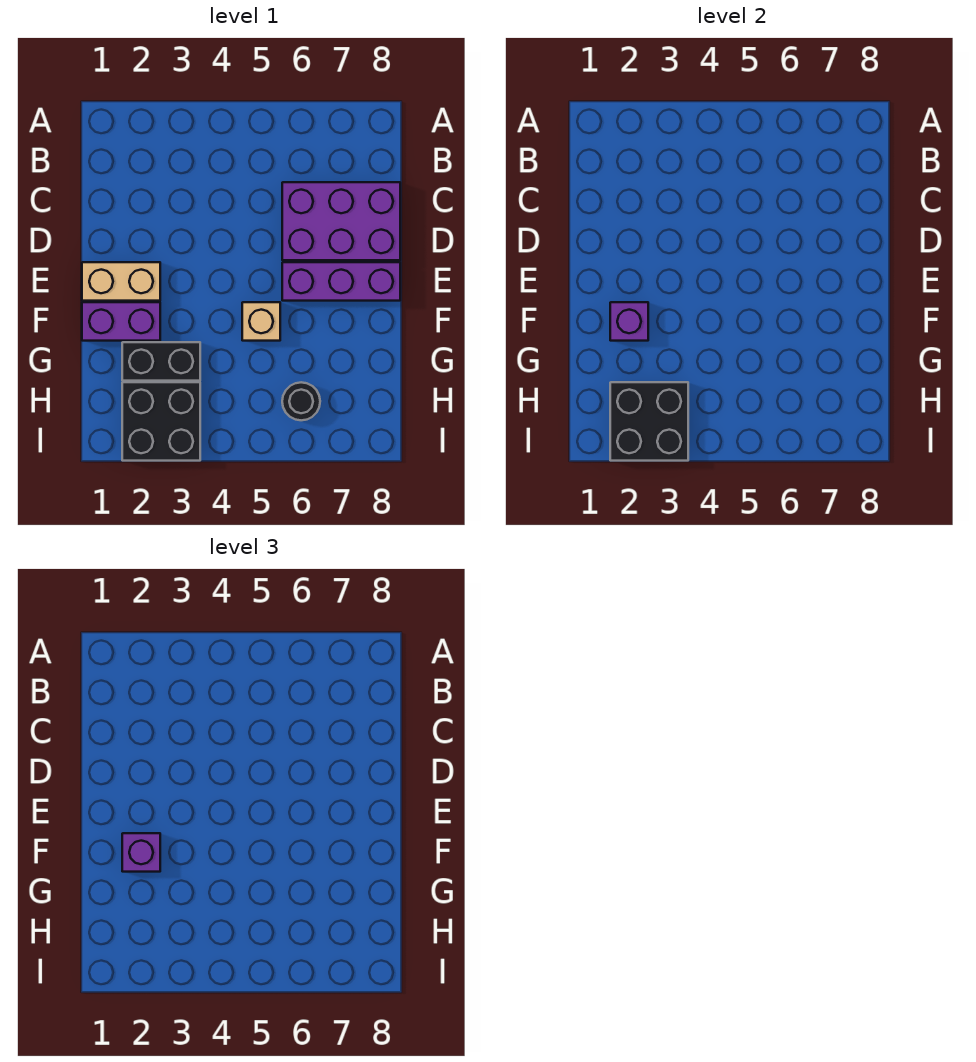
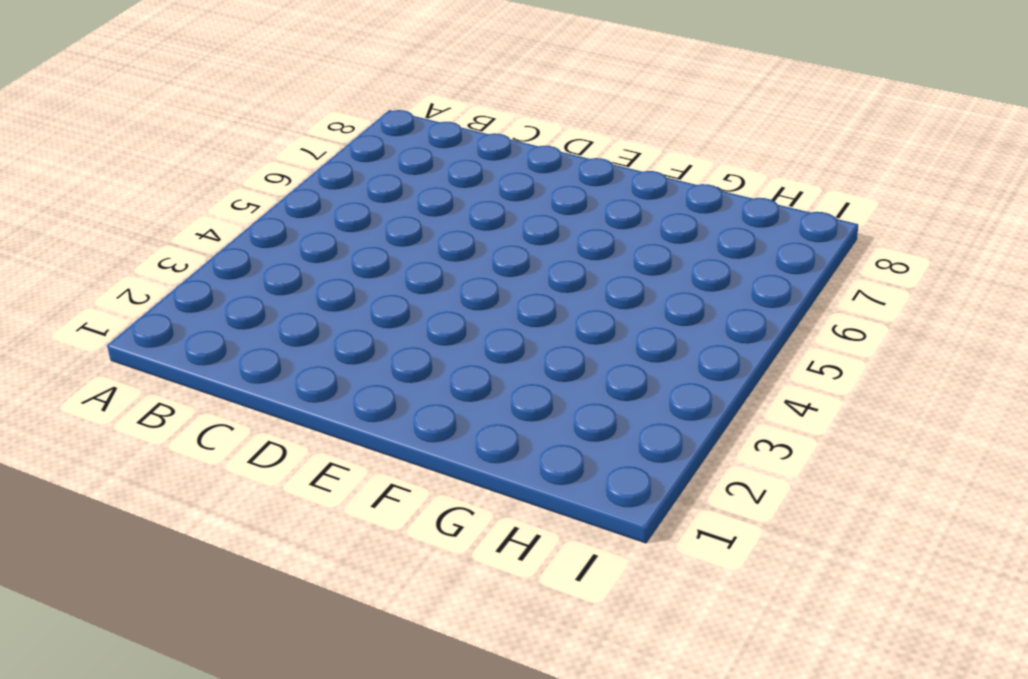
none -> purple 2x3 brick [282,182,400,260]
none -> tan 1x2 brick [82,262,160,301]

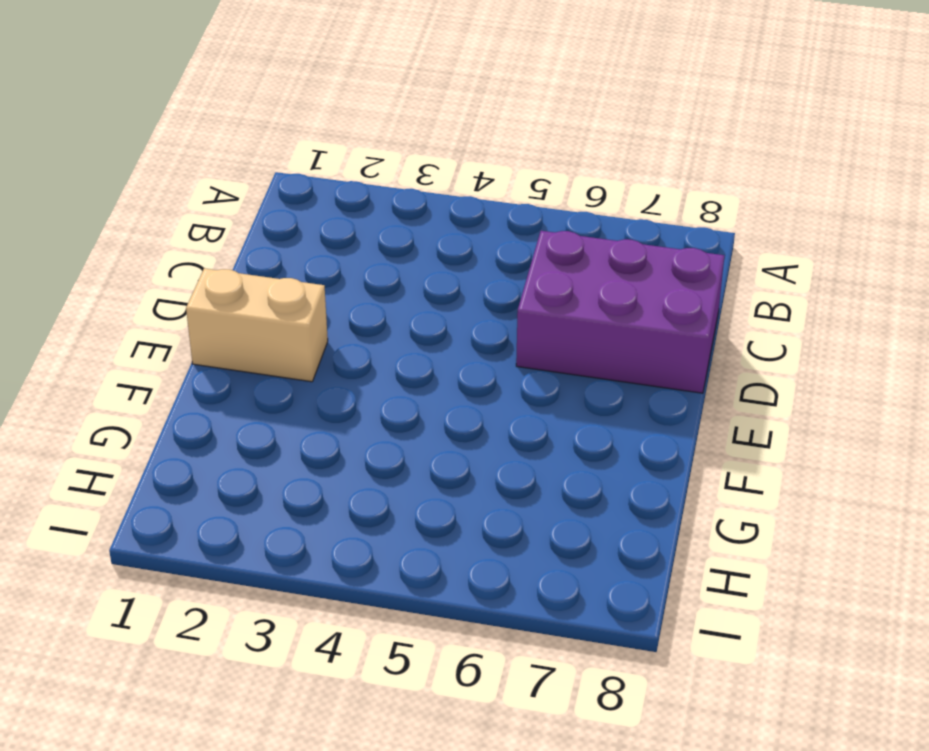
none -> purple 1x3 brick [282,262,400,301]
none -> purple 1x2 brick [82,302,160,341]

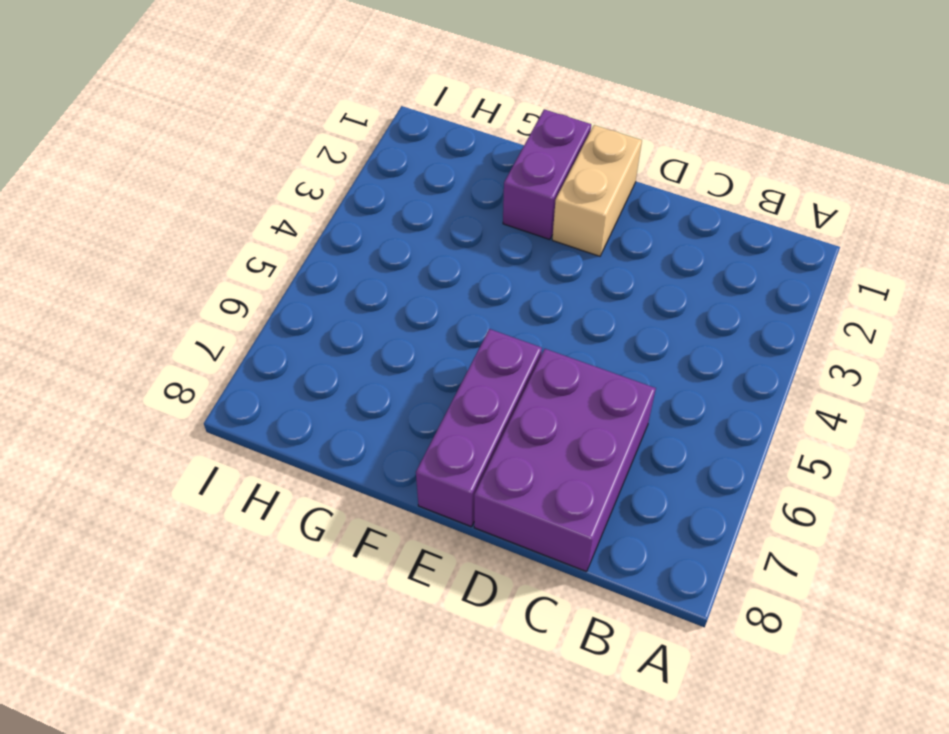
none -> tan 1x1 brick [242,302,280,341]
none -> black 1x2 brick [122,342,200,381]

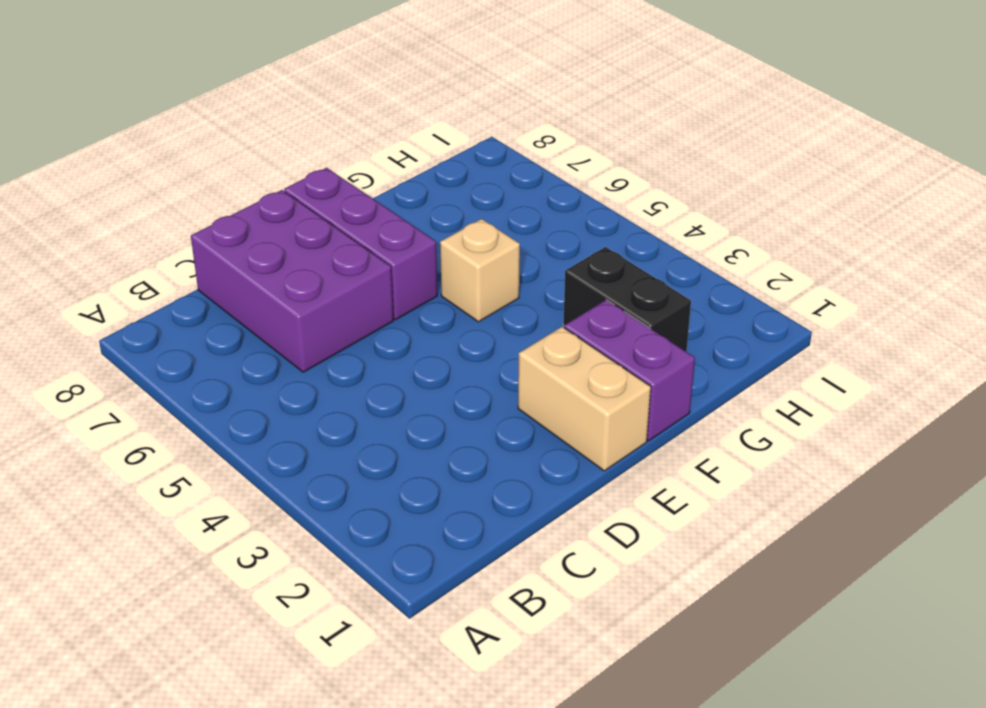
none -> black 2x2 brick [122,382,200,461]
none -> black 1x1 round brick [282,382,320,420]

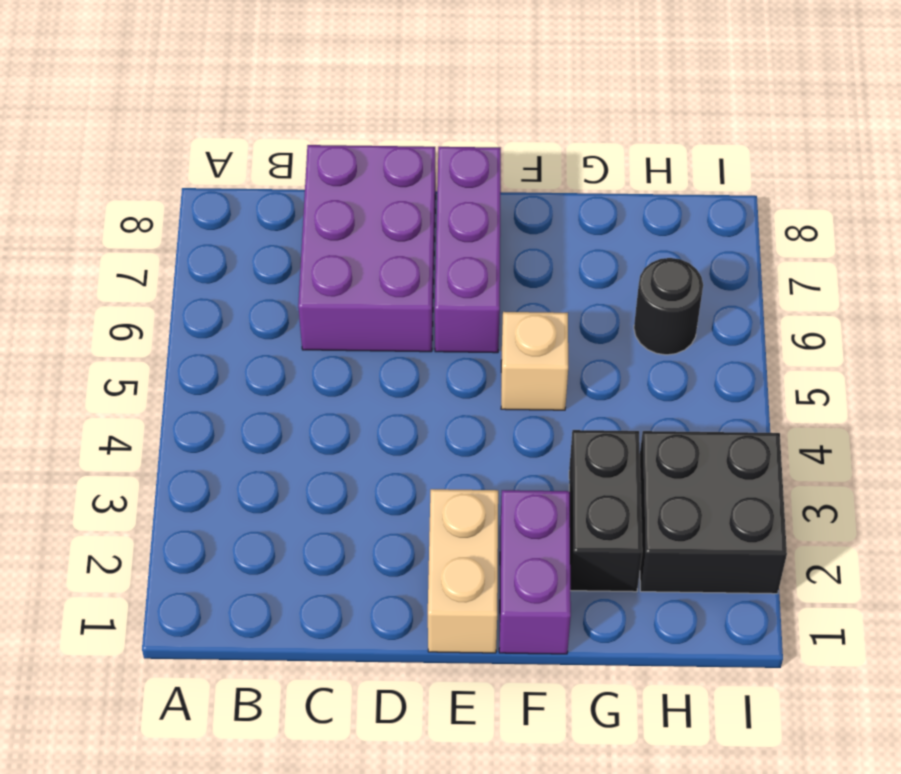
none -> purple 1x1 brick [610,302,648,341]
none -> black 2x2 brick [610,382,688,461]

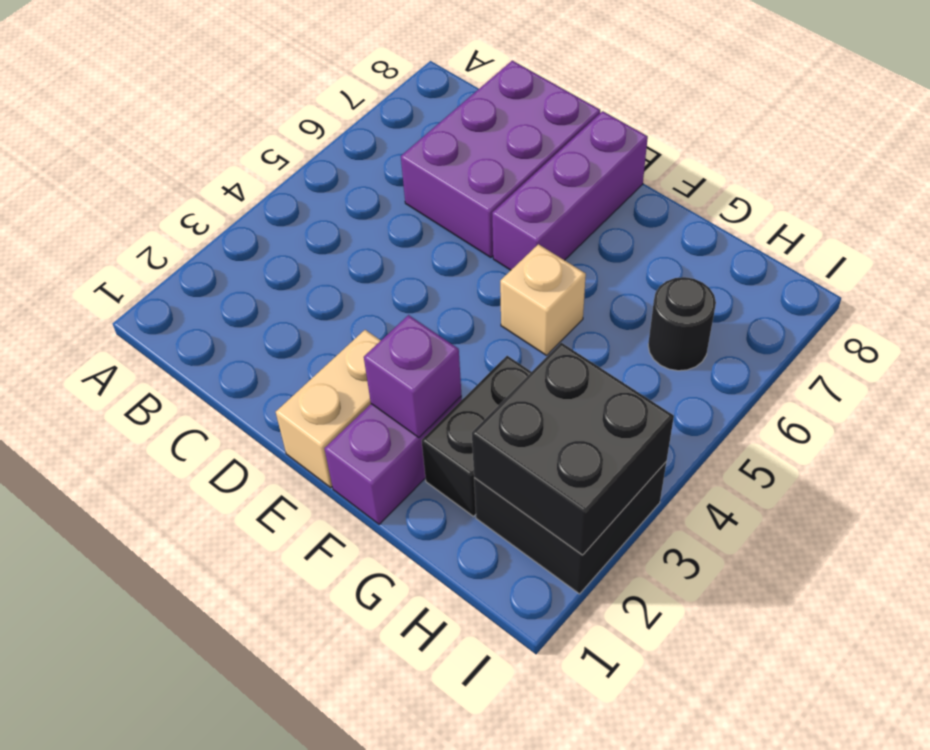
none -> purple 1x1 brick [122,833,160,872]

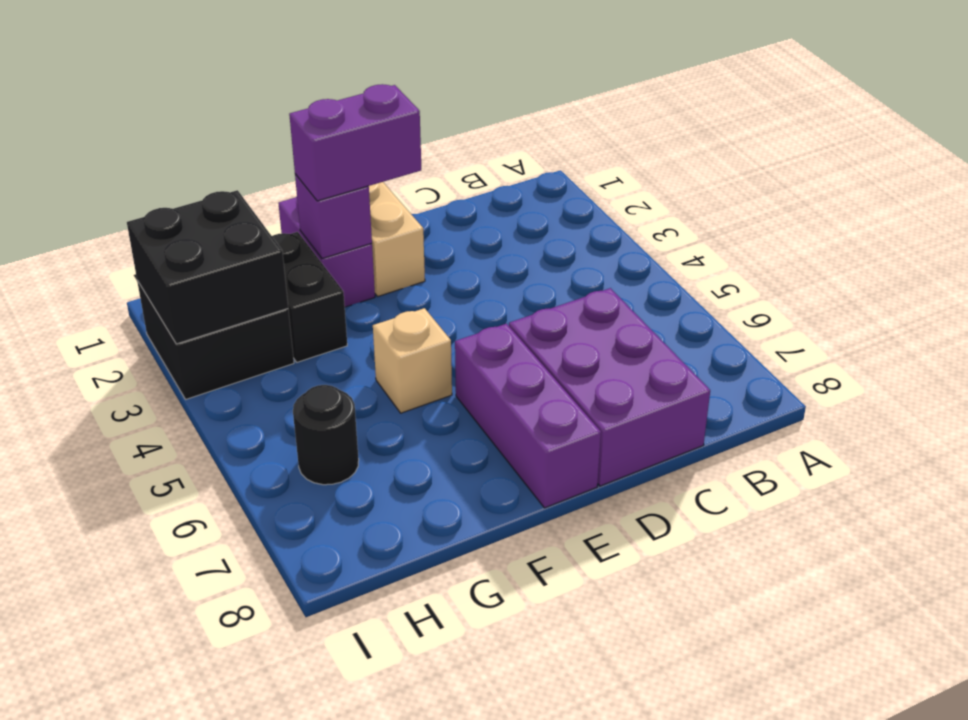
purple 1x2 brick [289,84,421,201] -> purple 1x1 brick [122,833,160,872]

